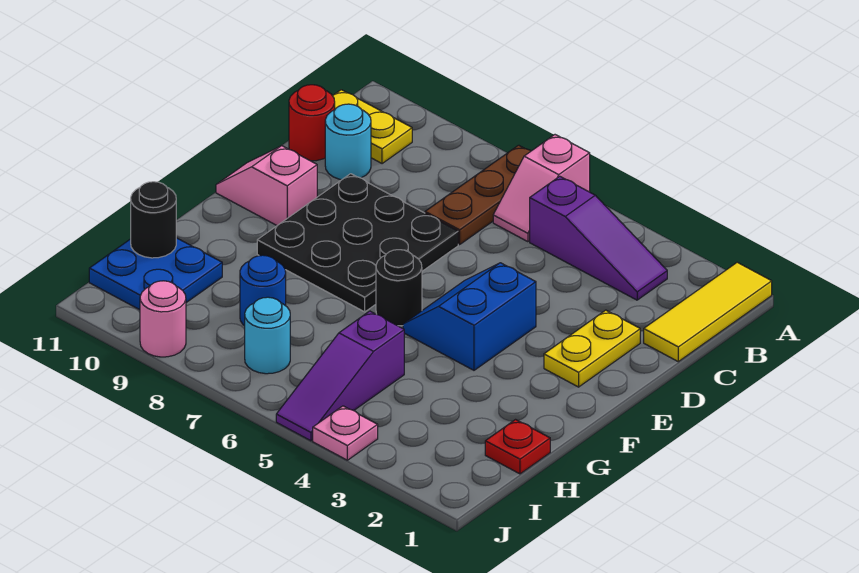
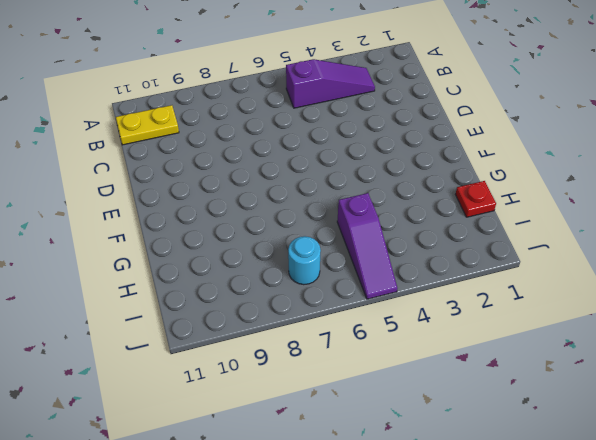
none -> yellow 1x3 tile [644,262,772,362]
none -> pink 1x2 slope [493,135,590,242]
none -> brown 1x3 plate [425,145,531,244]

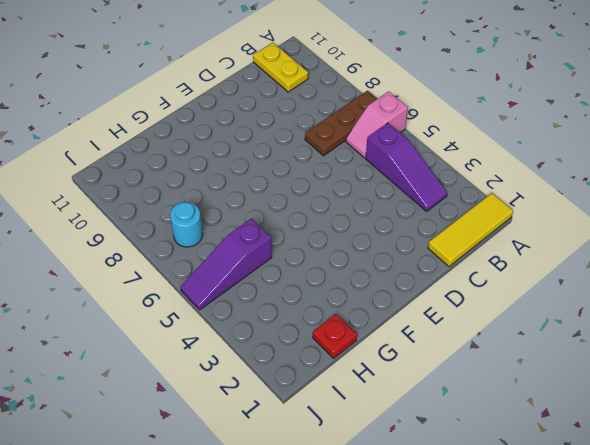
none -> cyan 1x1 round brick [325,104,371,180]
none -> red 1x1 round brick [289,85,335,161]
none -> yellow 1x2 plate [544,310,640,387]

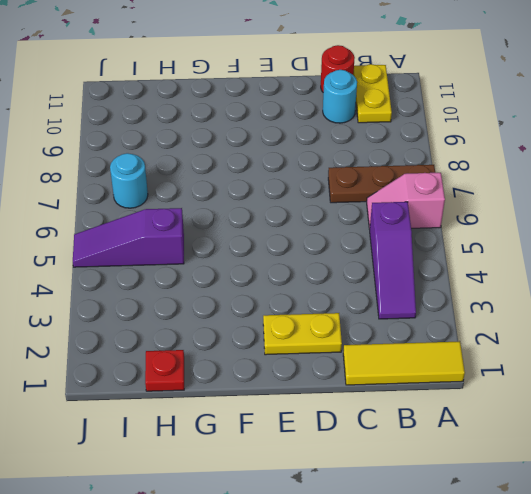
none -> black 3x3 plate [257,174,458,312]
none -> blue 2x2 slope [403,263,536,370]
none -> pink 1x2 slope [216,146,317,226]

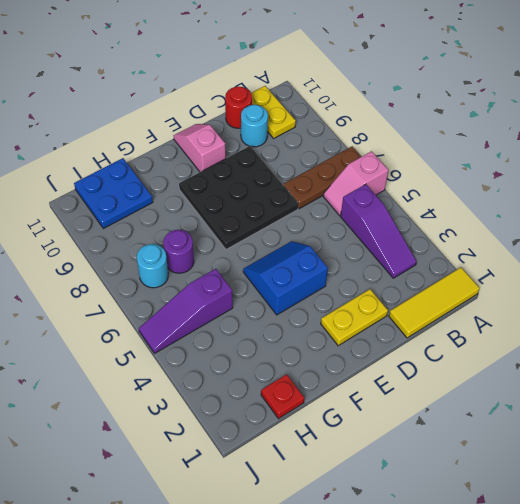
purple 1x1 round brick [163,230,194,273] -> none
none -> black 1x1 round brick [376,250,422,326]
none -> blue 1x1 round brick [240,255,286,326]
none -> pink 1x1 plate [313,406,378,460]

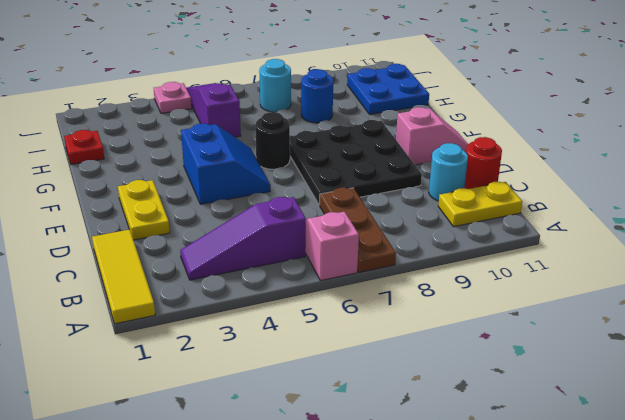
none -> pink 1x1 round brick [140,281,186,357]
none -> black 1x1 round brick [131,182,176,258]

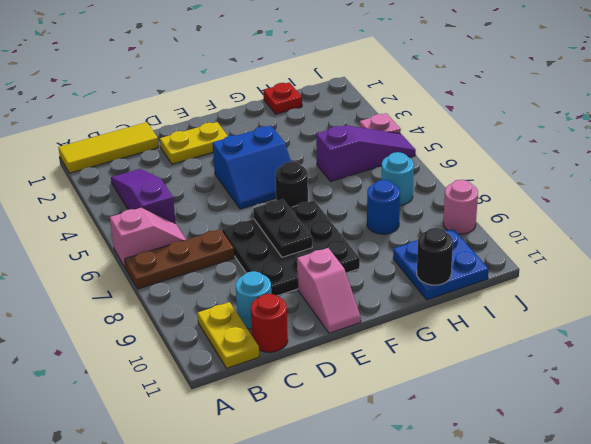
black 1x2 plate [253,199,312,257] -> none

